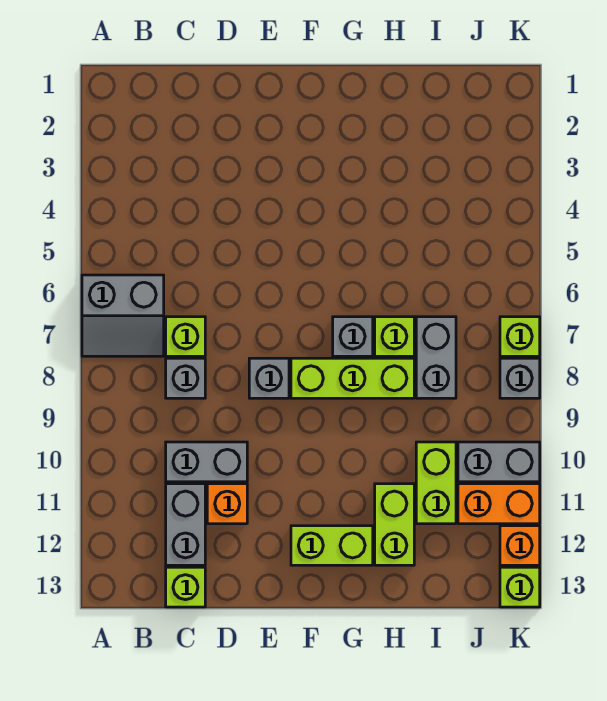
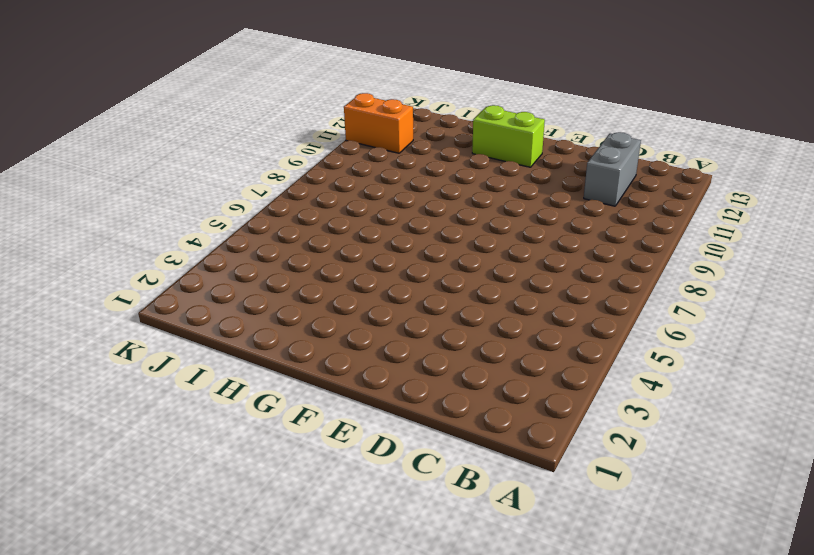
none -> grey 2x2 slope [82,275,164,356]
none -> lime 1x1 brick [166,317,205,356]
none -> grey 1x1 brick [166,358,205,398]

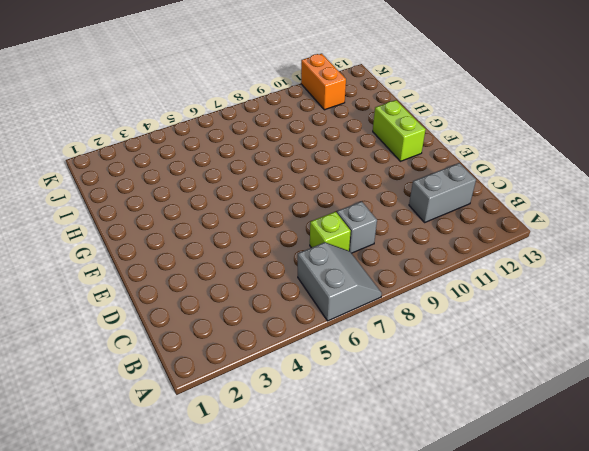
none -> grey 1x2 brick [166,442,247,482]
none -> lime 1x1 brick [166,567,205,607]
none -> orange 1x1 brick [207,484,247,524]

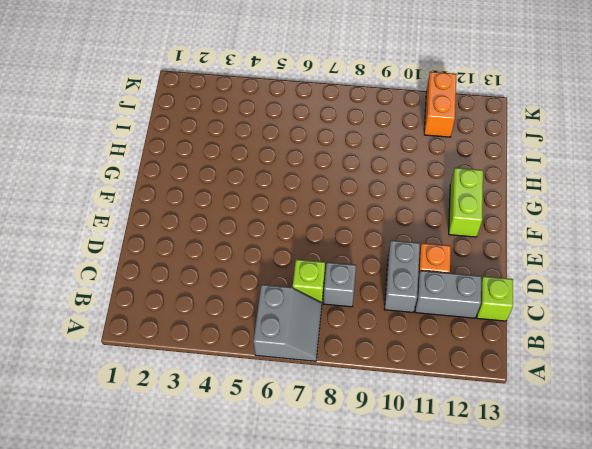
none -> grey 1x1 brick [249,358,289,398]
none -> lime 1x3 brick [291,358,414,398]
none -> grey 1x1 brick [333,317,373,356]

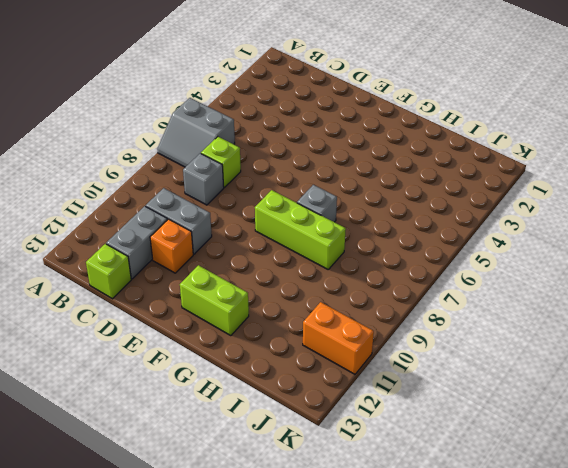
none -> grey 1x1 brick [249,358,289,398]
none -> lime 1x1 brick [375,317,414,356]
none -> lime 1x2 brick [375,484,414,565]

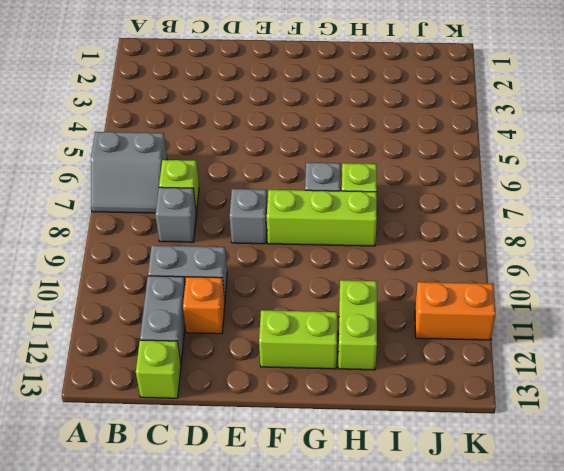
none -> grey 1x2 brick [416,317,456,398]
none -> lime 1x2 brick [416,442,456,524]
none -> grey 1x2 brick [458,442,540,482]

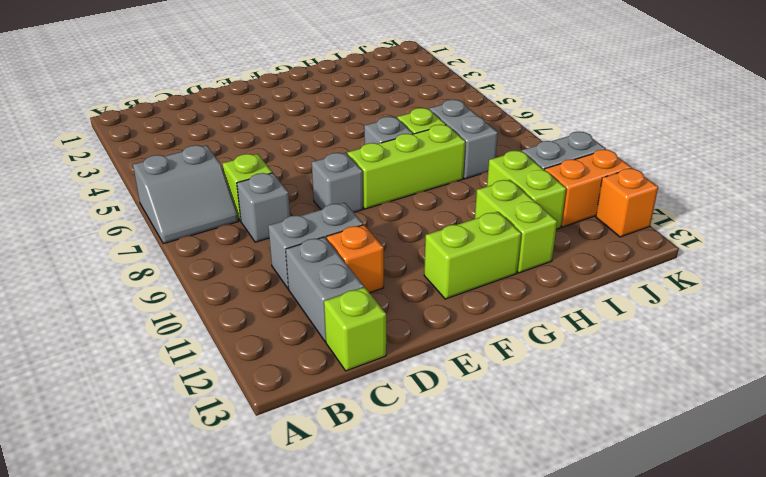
none -> lime 1x1 brick [500,317,540,356]
none -> grey 1x1 brick [500,358,540,398]
none -> lime 1x1 brick [500,567,540,607]

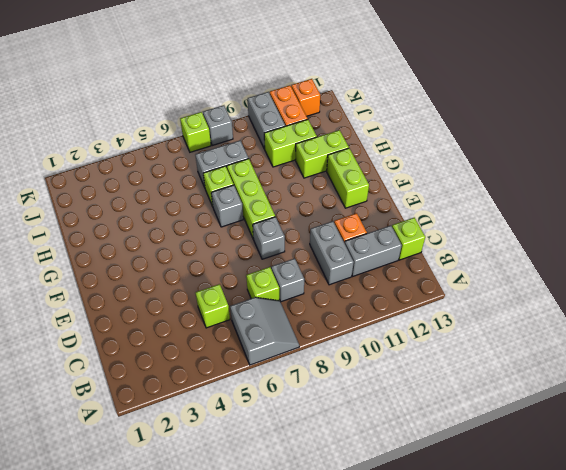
lime 1x1 brick [196,284,230,328] -> lime 1x1 brick moved to [500,567,540,607]

